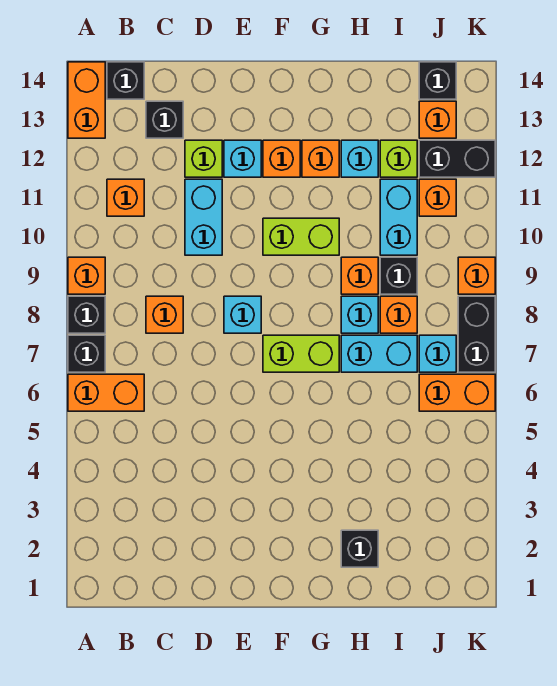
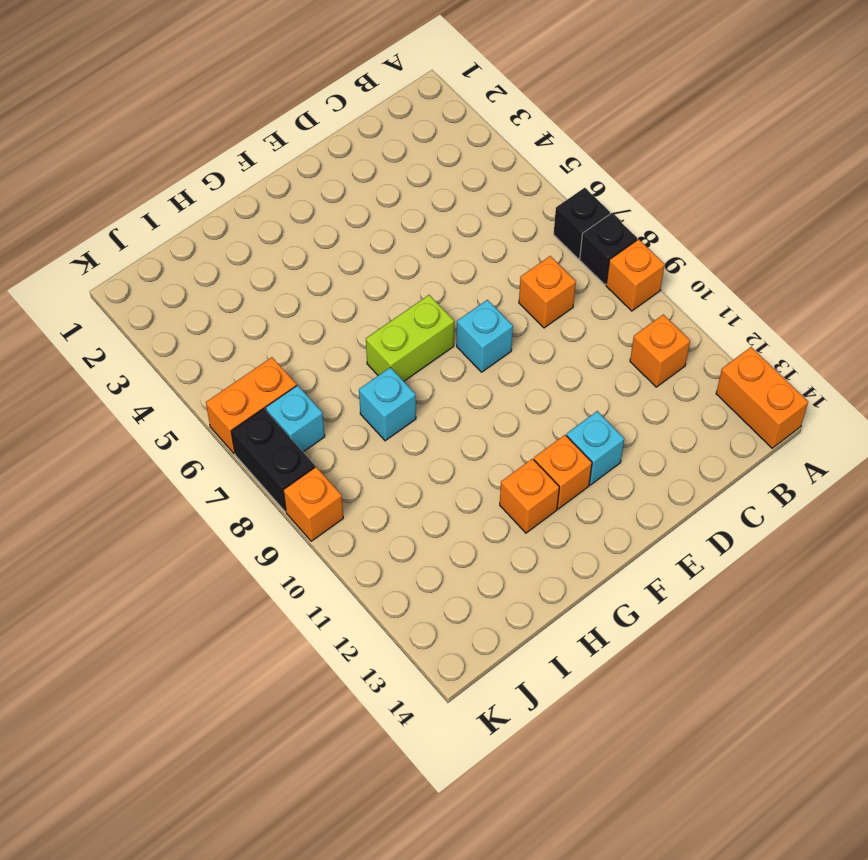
none -> orange 1x2 brick [68,374,144,411]
none -> black 1x1 brick [107,62,144,99]
none -> black 1x1 brick [146,101,183,138]
none -> cyan 1x2 brick [185,179,222,255]

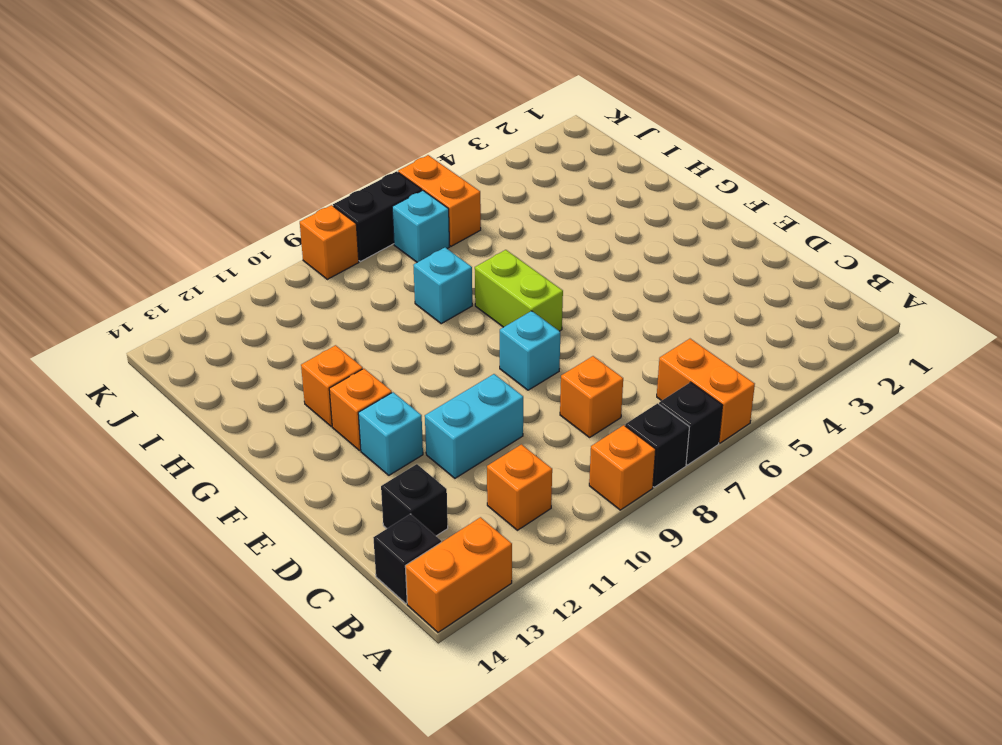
none -> lime 1x1 brick [185,140,222,177]
none -> lime 1x2 brick [263,218,339,255]
none -> black 1x1 brick [341,530,378,567]
none -> cyan 1x2 brick [341,335,417,372]

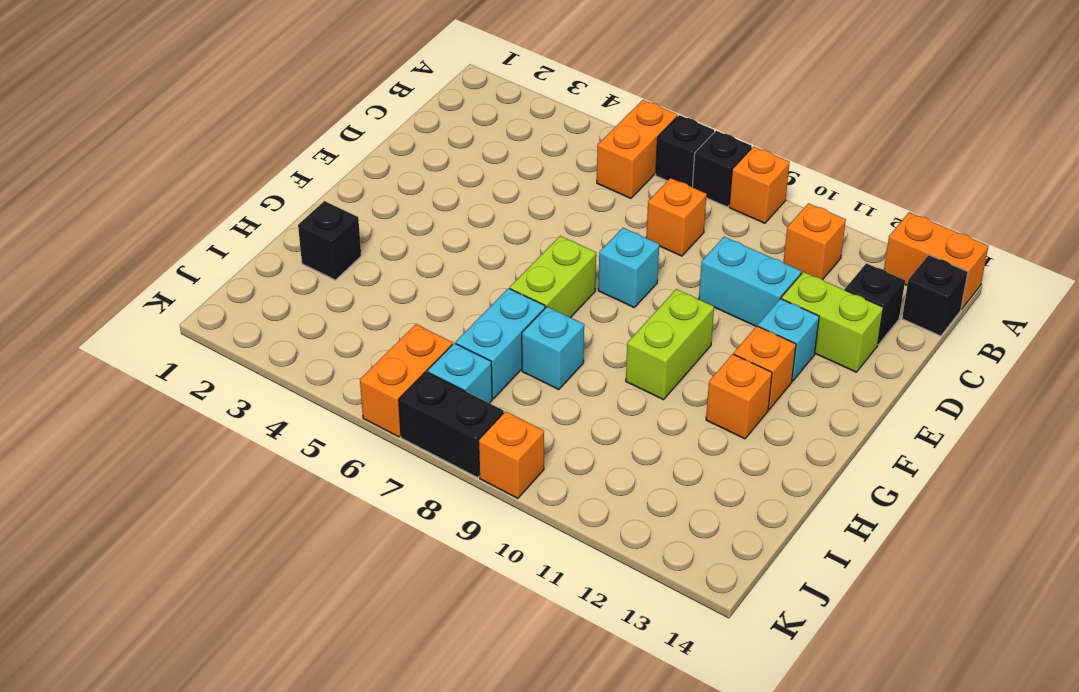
lime 1x2 brick [781,272,883,372] -> lime 1x1 brick [185,140,222,177]
none -> orange 1x1 brick [341,257,378,294]
none -> cyan 1x1 brick [341,140,378,177]
none -> orange 1x1 brick [380,296,417,333]
none -> black 1x1 brick [380,257,417,294]

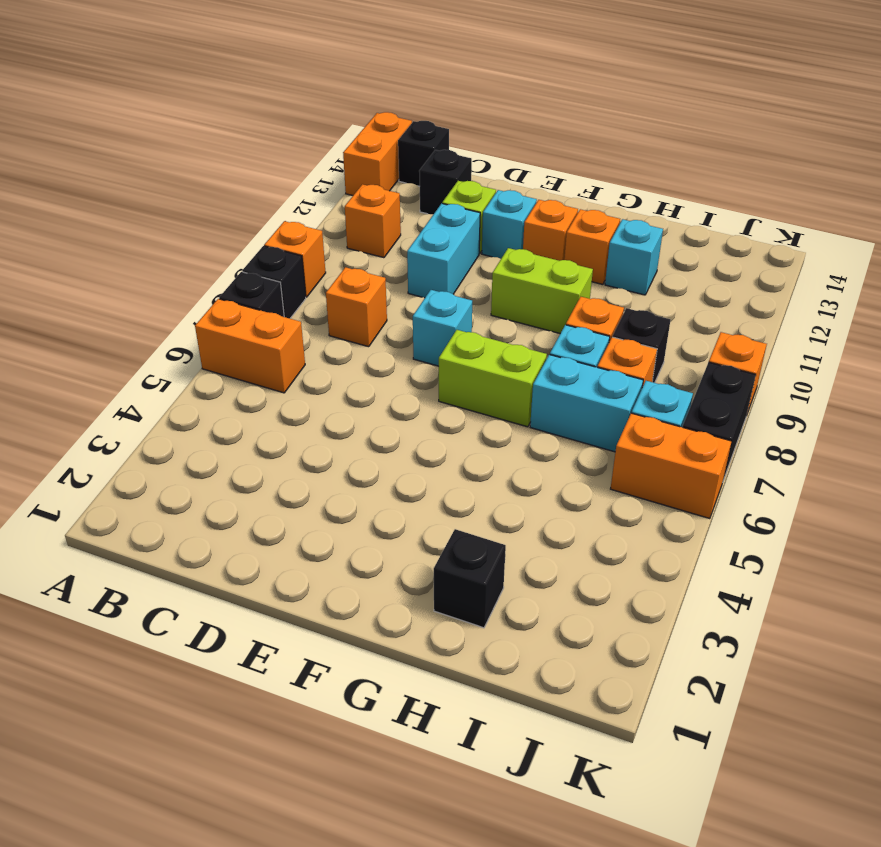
none -> cyan 1x2 brick [380,179,417,255]
none -> lime 1x1 brick [380,140,417,177]
none -> orange 1x1 brick [419,179,456,216]
none -> black 1x2 brick [419,140,495,177]

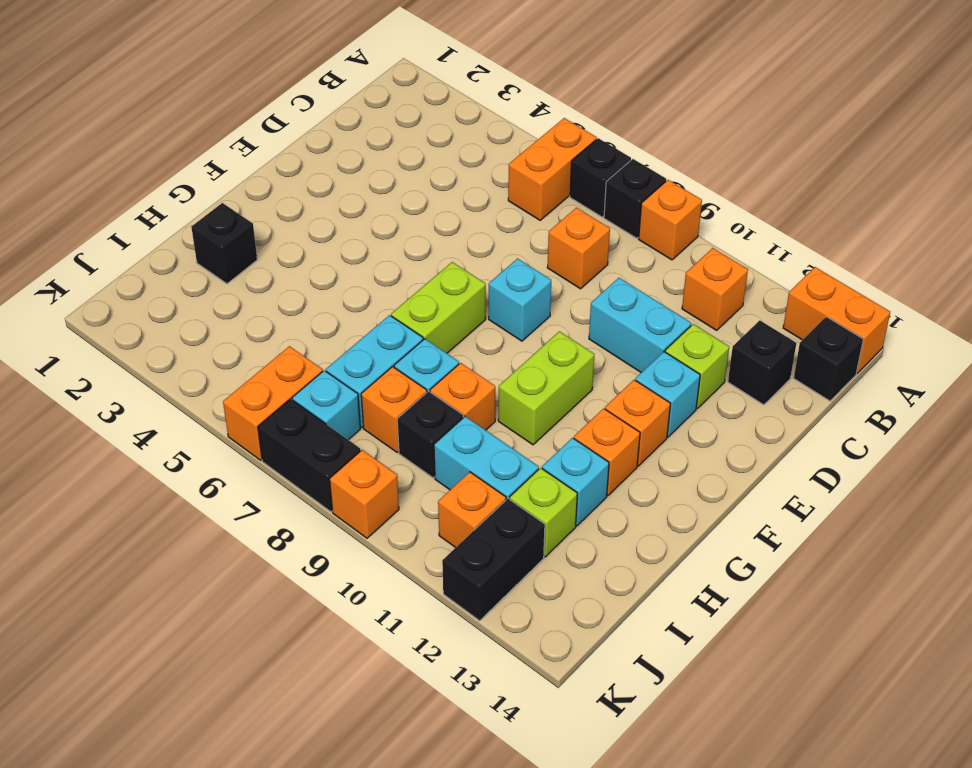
none -> orange 1x1 brick [419,101,456,138]
none -> black 1x1 brick [419,62,456,99]

